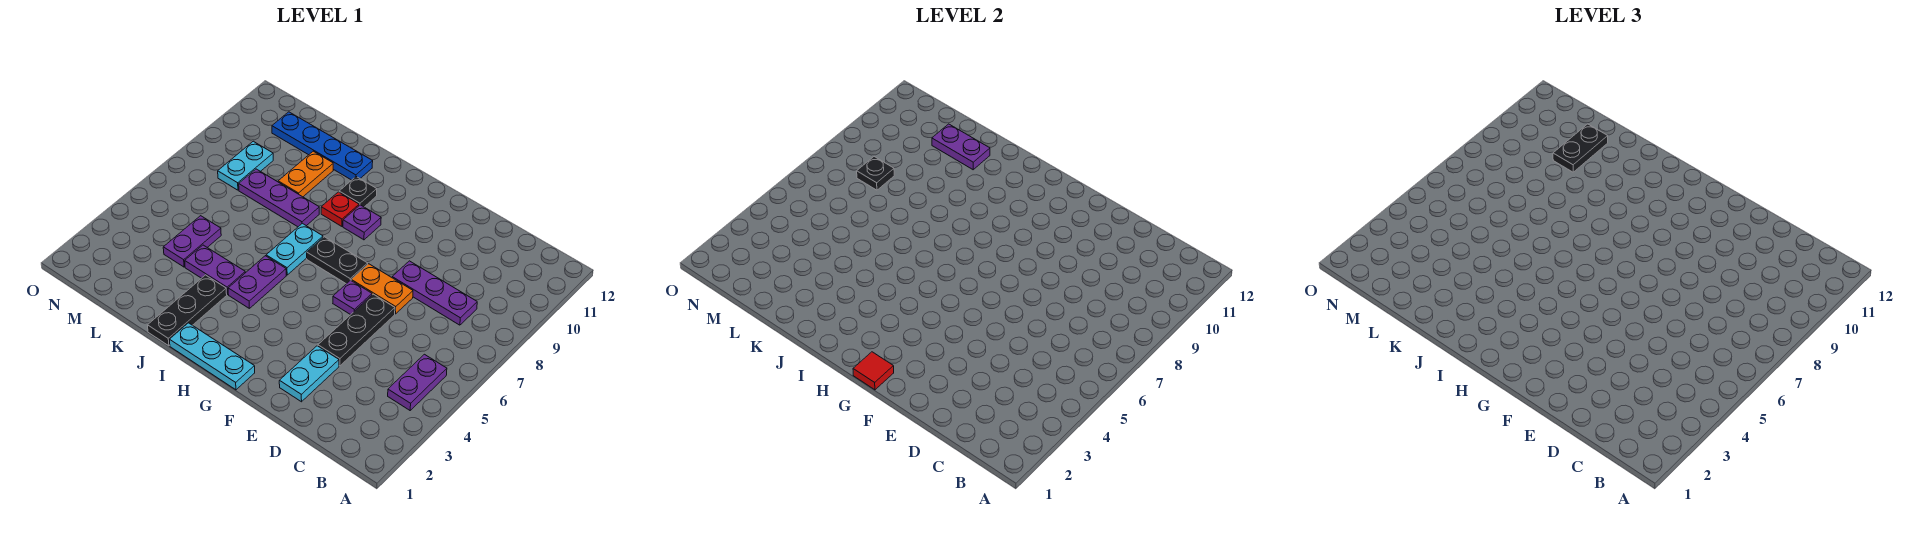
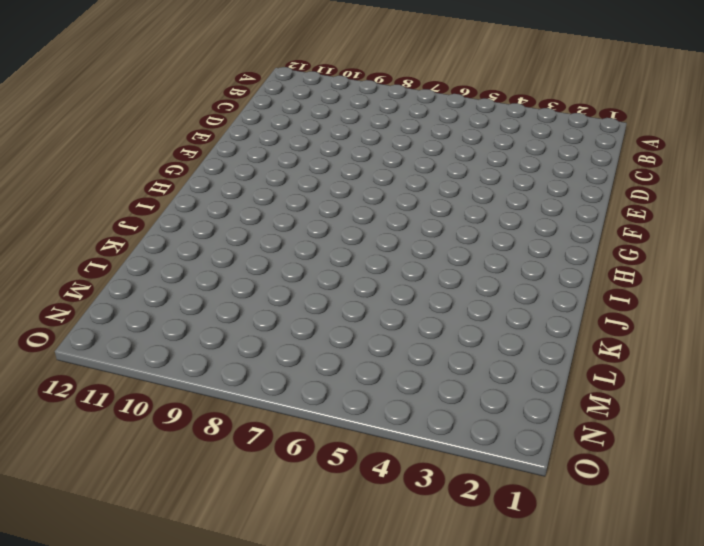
none -> purple 1x2 plate [388,354,447,410]
none -> purple 1x3 plate [392,261,477,325]
none -> cyan 1x2 plate [279,346,339,402]

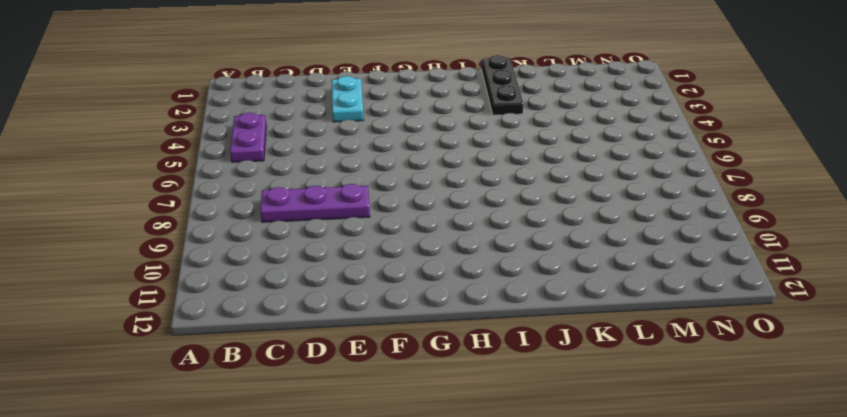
none -> black 1x3 plate [318,294,395,366]
none -> orange 1x2 plate [351,264,413,314]
none -> purple 1x1 plate [333,280,372,315]

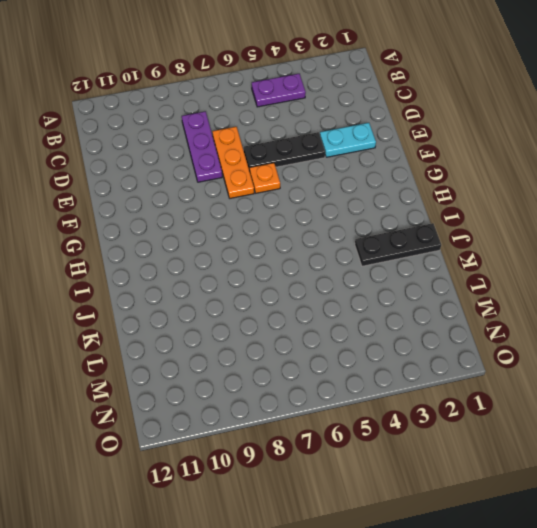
orange 1x3 plate [212,127,254,198] -> orange 1x2 plate [351,264,413,314]
orange 1x1 plate [250,163,280,193] -> purple 1x1 plate [333,280,372,315]
none -> cyan 1x3 plate [170,323,255,390]
none -> black 1x2 plate [307,237,368,284]
none -> purple 1x1 plate [343,205,381,240]

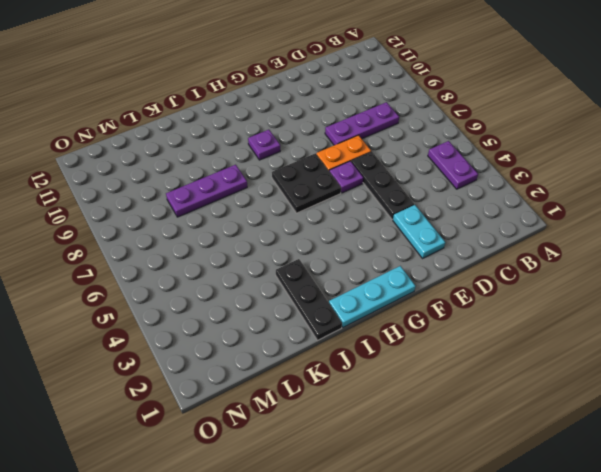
black 2x2 plate [272,153,341,213] -> black 1x2 plate [307,237,368,284]
none -> purple 1x2 plate [228,256,286,308]
none -> cyan 1x2 plate [266,223,323,275]
none -> red 1x1 plate [321,192,359,226]

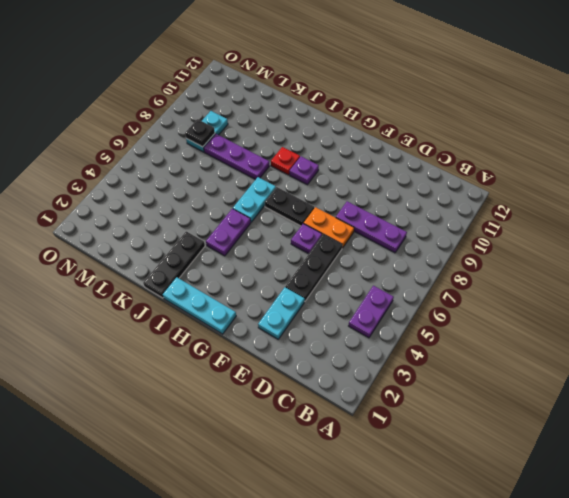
none -> black 1x1 plate [339,177,377,207]
none -> purple 1x2 plate [185,245,245,294]
none -> blue 1x4 plate [272,112,373,180]

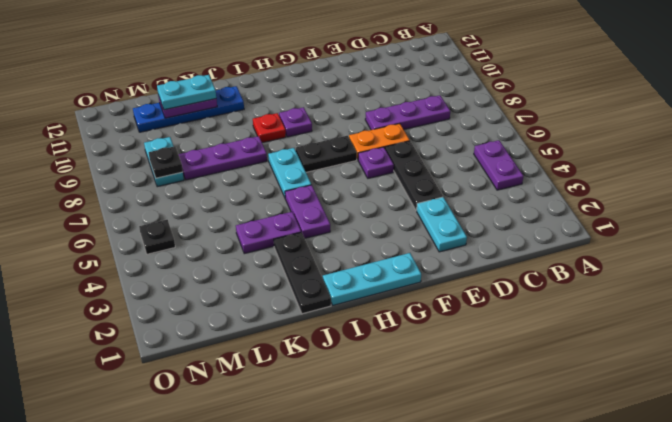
cyan 1x2 plate [157,75,216,110] -> black 1x2 plate [1553,124,1608,172]
black 1x1 plate [139,220,175,254] -> black 1x1 plate moved to [339,177,377,207]
none -> orange 1x2 plate [278,151,333,197]
none -> purple 1x2 plate [163,216,221,267]
none -> red 1x1 tile [853,352,894,390]

